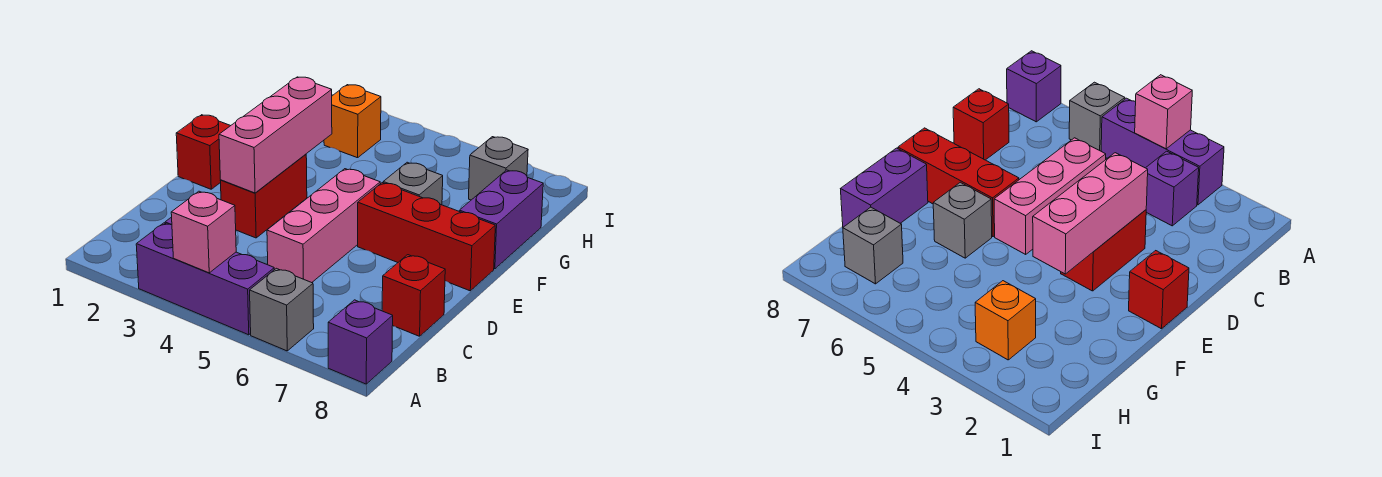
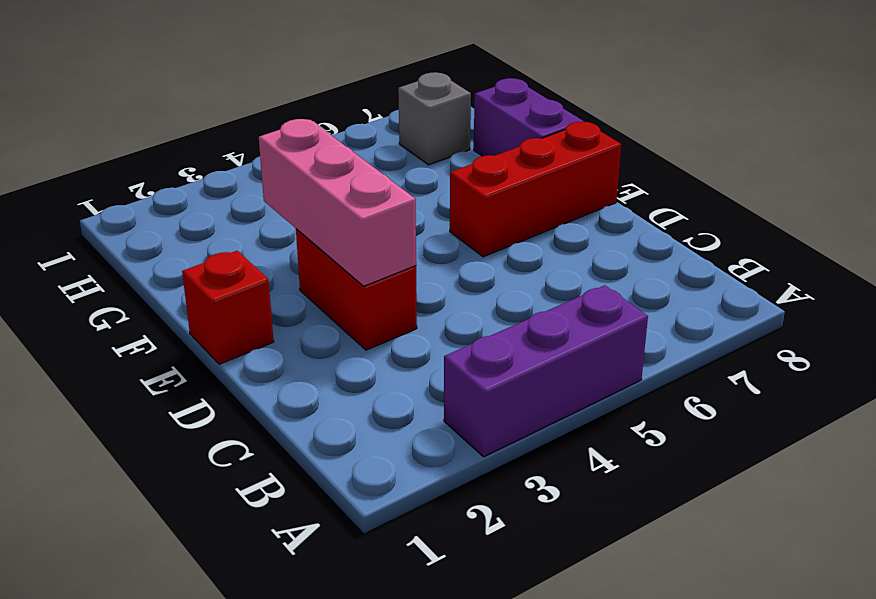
none -> grey 1x1 brick [250,268,314,351]
none -> purple 1x1 brick [328,300,393,384]
none -> purple 1x1 brick [1146,151,1199,226]

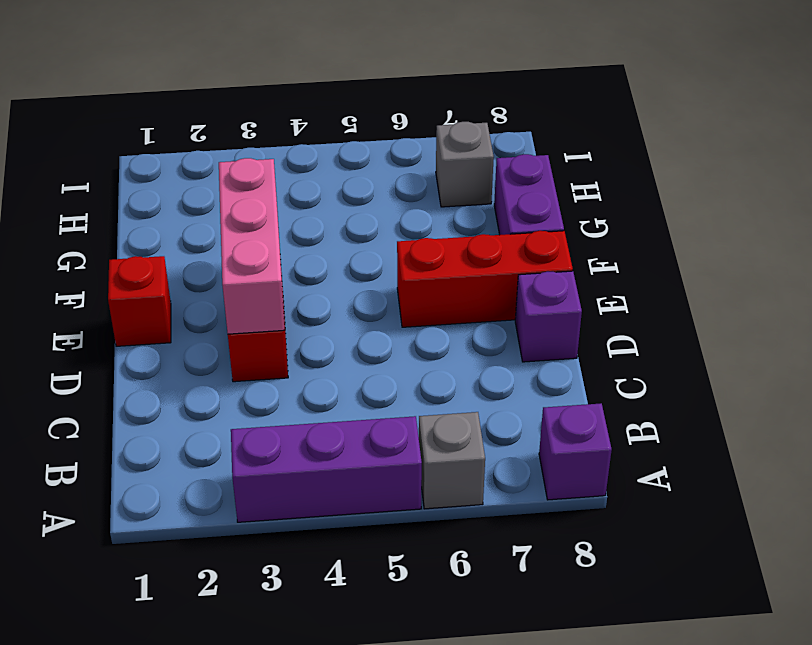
purple 1x1 brick [515,271,582,362] -> purple 1x1 brick moved to [1146,151,1199,226]
none -> pink 1x3 brick [267,169,380,283]
none -> red 1x1 brick [382,255,445,336]
none -> grey 1x1 brick [383,162,443,205]

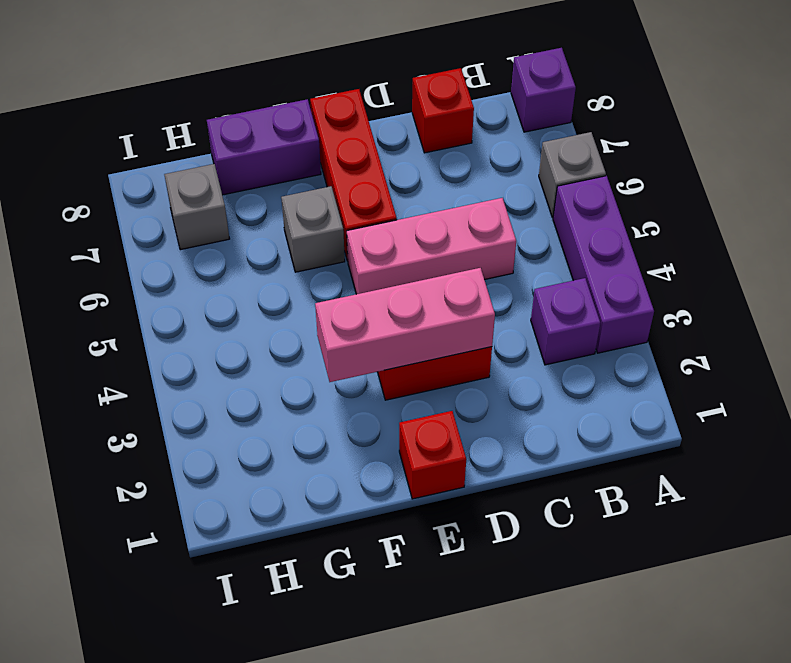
none -> orange 1x1 brick [324,85,381,158]
none -> pink 1x1 brick [171,191,236,273]

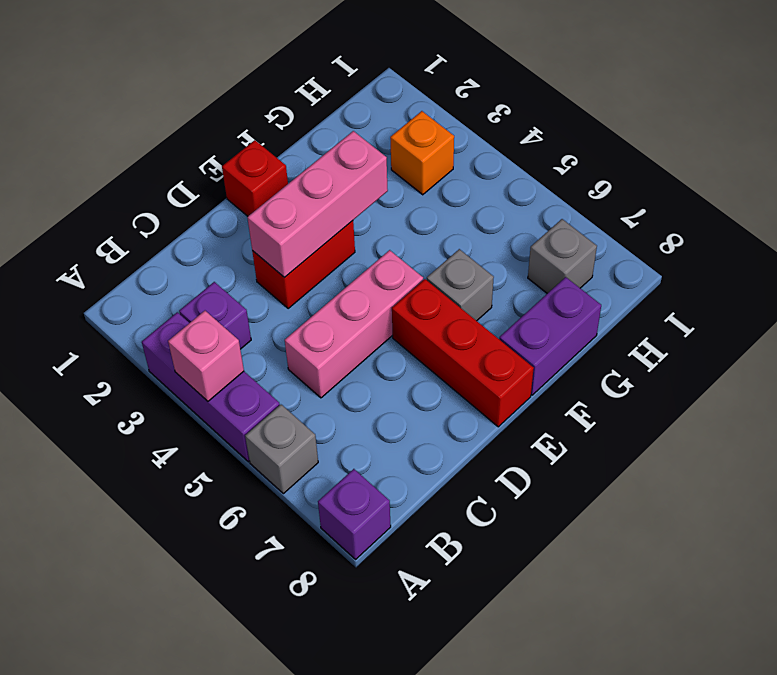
none -> red 1x1 brick [382,255,445,336]

